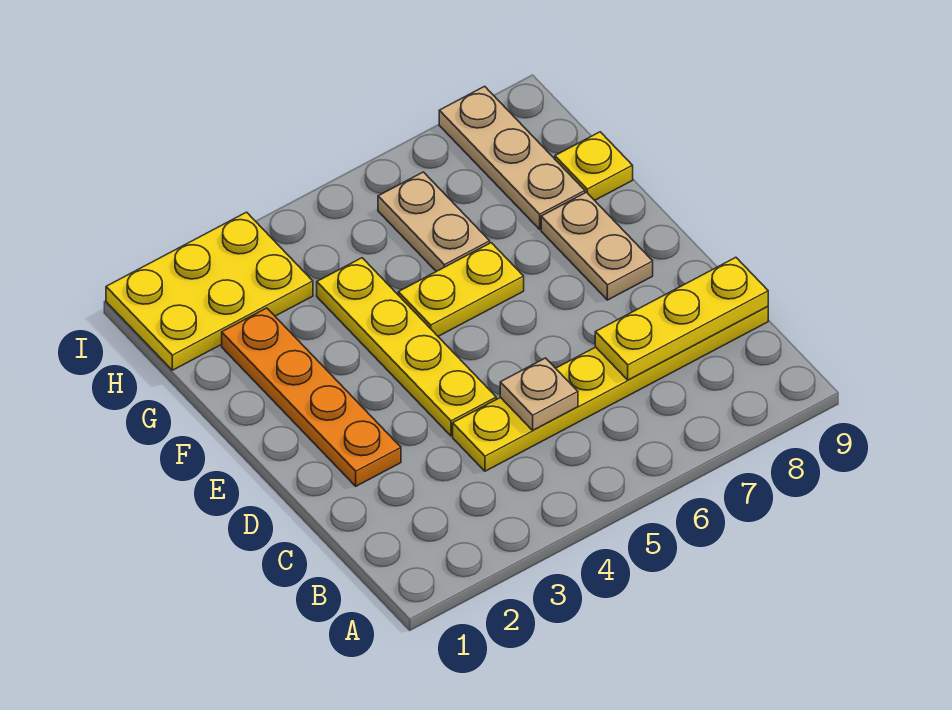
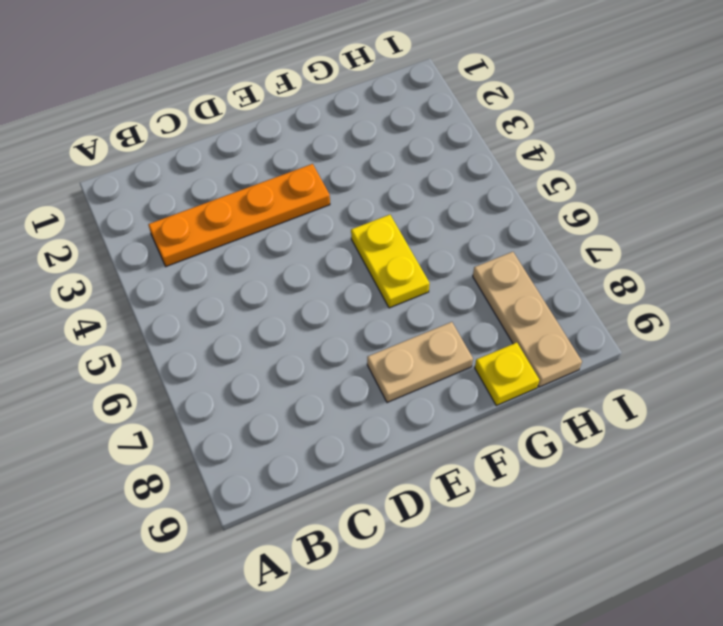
orange 1x4 plate [148,164,330,266] -> orange 1x4 plate moved to [222,308,401,486]
tan 1x3 plate [473,252,582,387] -> tan 1x3 plate turned to [439,86,585,229]
none -> yellow 1x6 plate [453,306,768,471]
none -> yellow 1x4 plate [317,258,496,436]

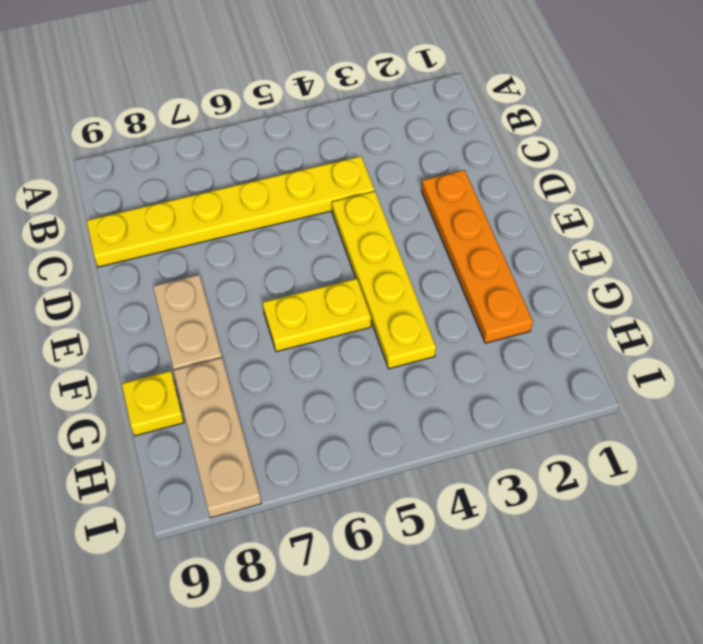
none -> tan 1x2 plate [378,172,490,271]
none -> yellow 2x3 plate [106,212,313,370]

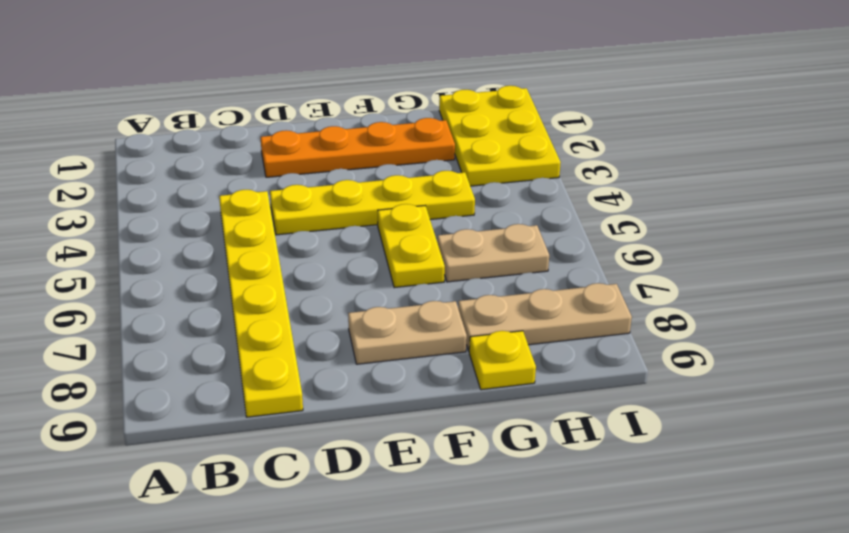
none -> tan 1x1 plate [500,358,578,430]
none -> yellow 1x3 plate [595,257,768,380]

